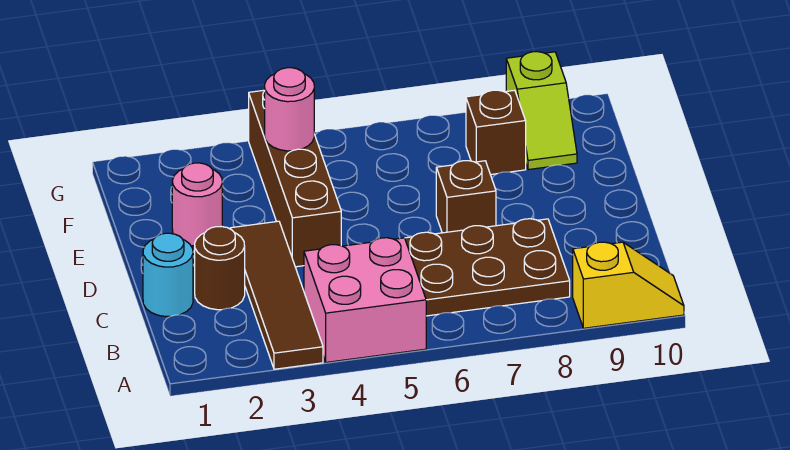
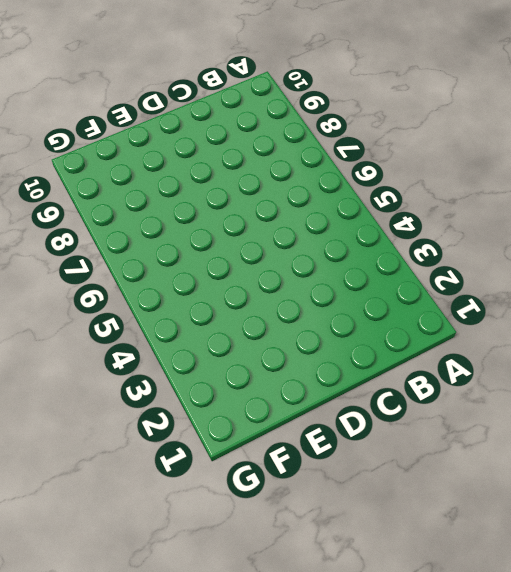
none -> brown 1x4 tile [230,221,323,369]
none -> pink 2x2 brick [304,238,426,362]
none -> yellow 1x2 slope [573,242,684,328]

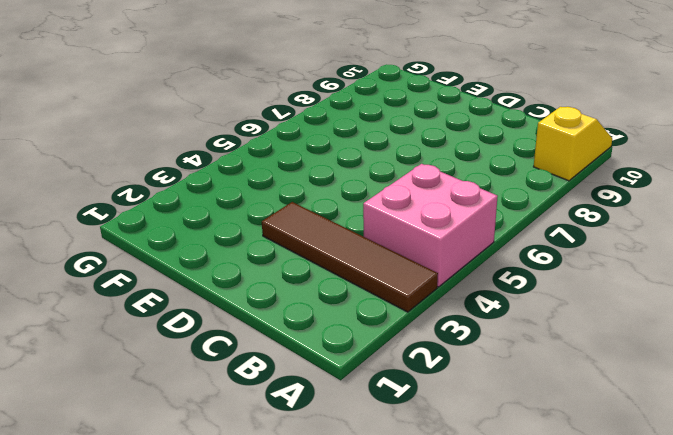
none -> brown 2x3 plate [405,219,570,316]
none -> cyan 1x1 round brick [143,233,193,316]
none -> brown 1x1 round brick [195,227,245,310]

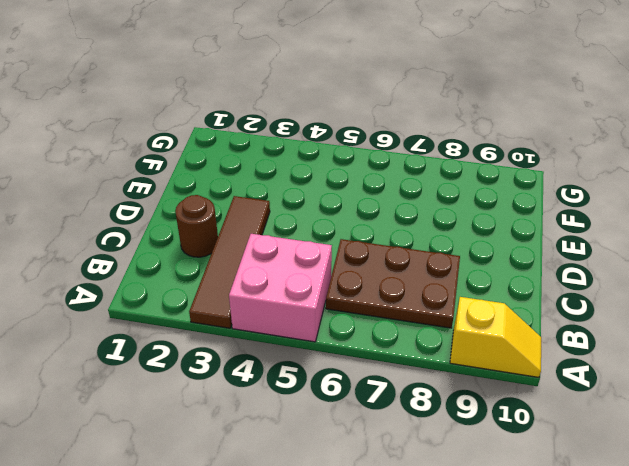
none -> cyan 1x1 round brick [143,233,193,316]
none -> brown 1x4 brick [249,90,341,267]
none -> brown 1x1 brick [436,161,496,233]

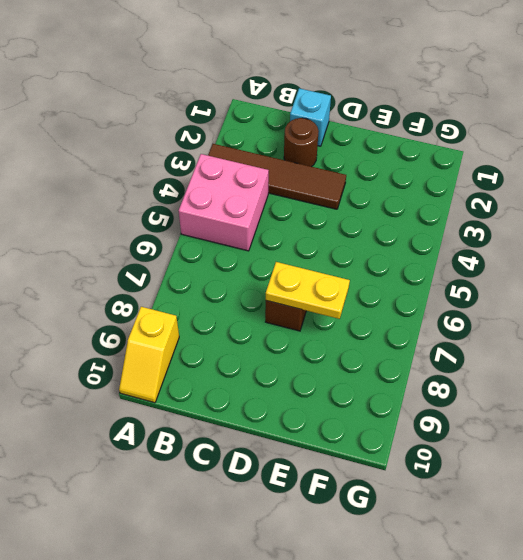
cyan 1x1 brick [290,88,331,146] -> cyan 1x1 round brick [143,233,193,316]
yellow 1x2 plate [266,262,350,319] -> none
none -> brown 2x3 plate [405,219,570,316]
none -> brown 1x4 brick [249,90,341,267]
none -> pink 1x1 round brick [172,163,222,246]

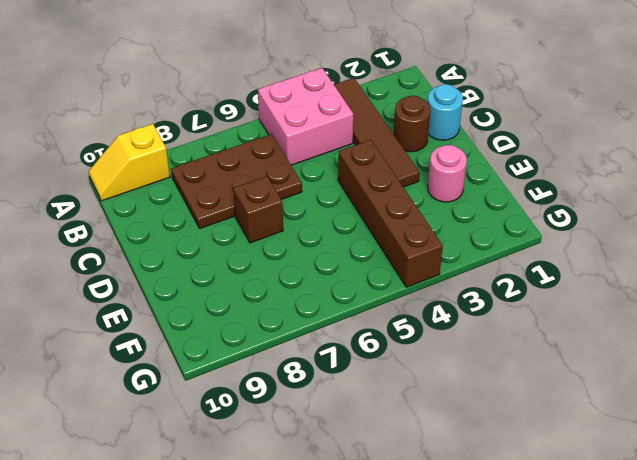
none -> brown 1x1 brick [466,90,526,175]
none -> lime 1x2 slope [506,52,577,170]
none -> pink 1x1 round brick [265,68,314,151]

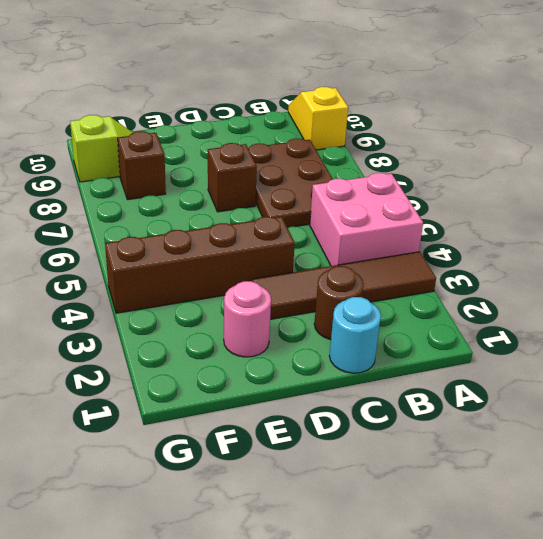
none -> pink 1x1 round brick [265,68,314,151]

